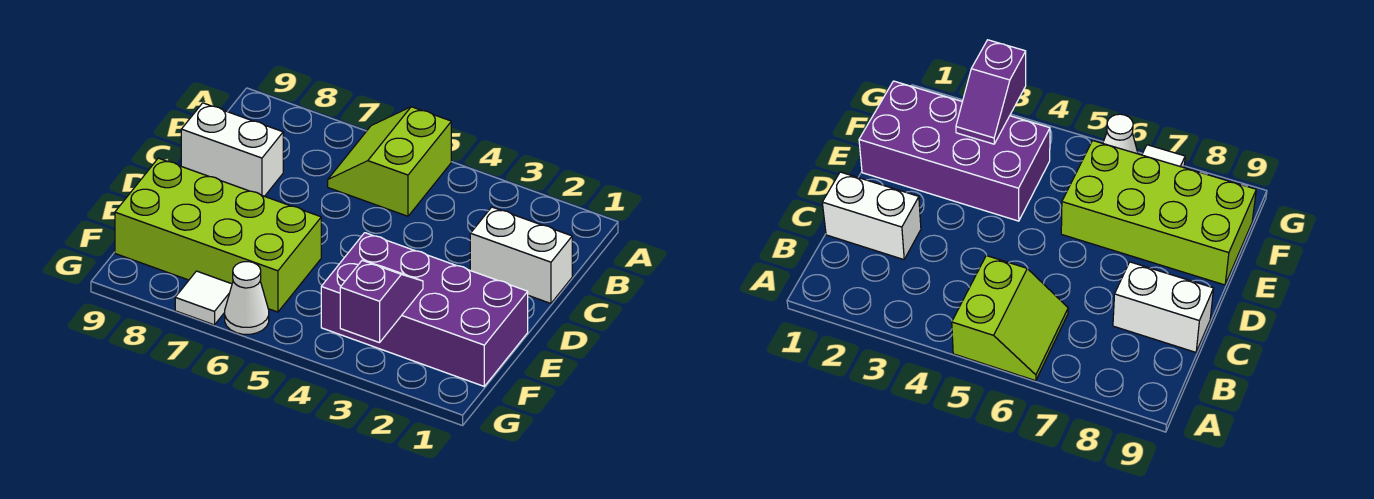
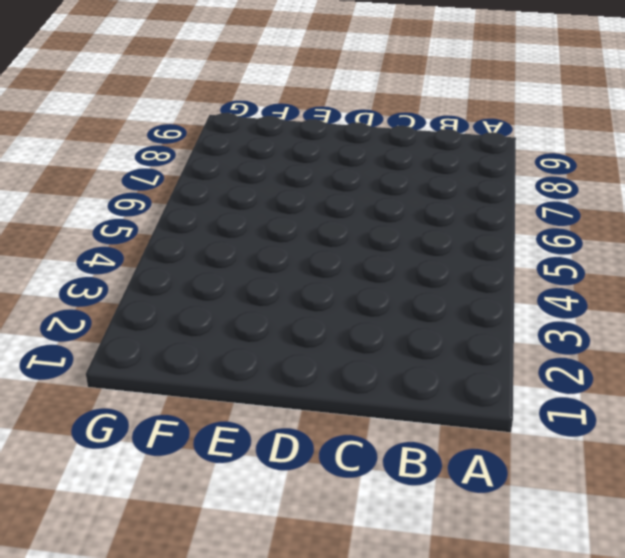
none -> lime 2x2 slope [328,107,451,216]
none -> white 1x2 brick [470,207,572,303]

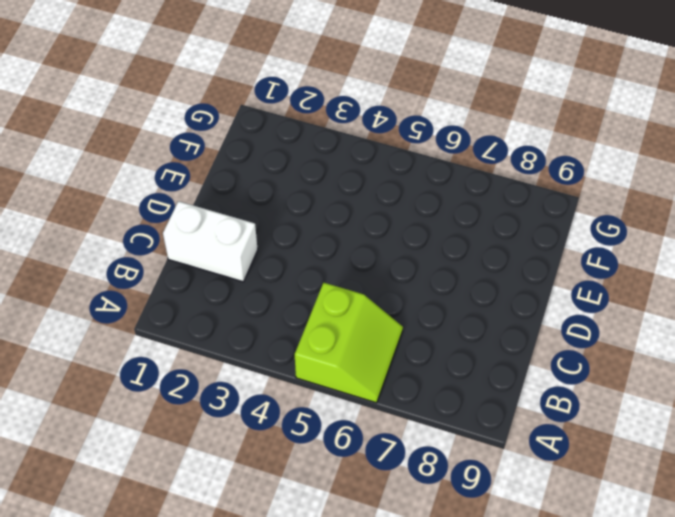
none -> white 1x2 brick [181,103,283,196]
none -> purple 2x4 brick [321,233,528,386]

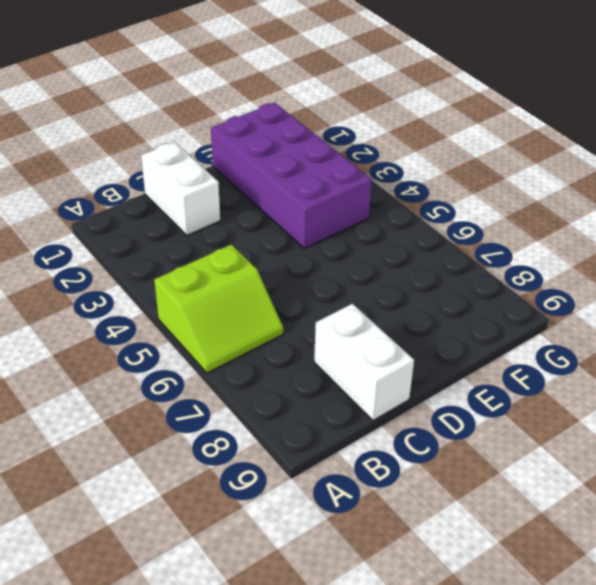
none -> lime 2x4 brick [115,158,321,312]
none -> white 1x1 cone [225,262,269,334]

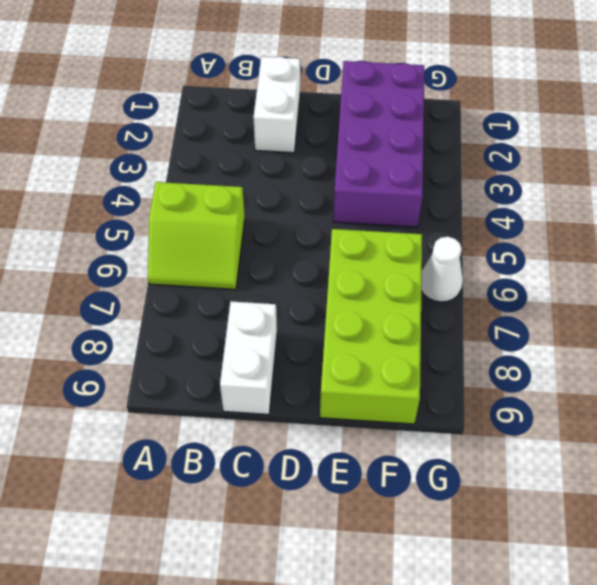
none -> white 1x1 tile [175,271,232,325]
none -> purple 1x2 slope [340,260,423,343]

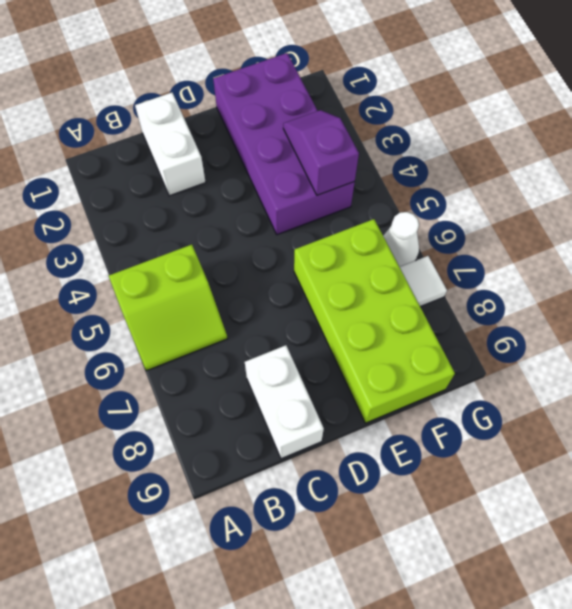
purple 1x2 slope [283,110,359,195] -> purple 1x2 slope turned to [340,260,423,343]

